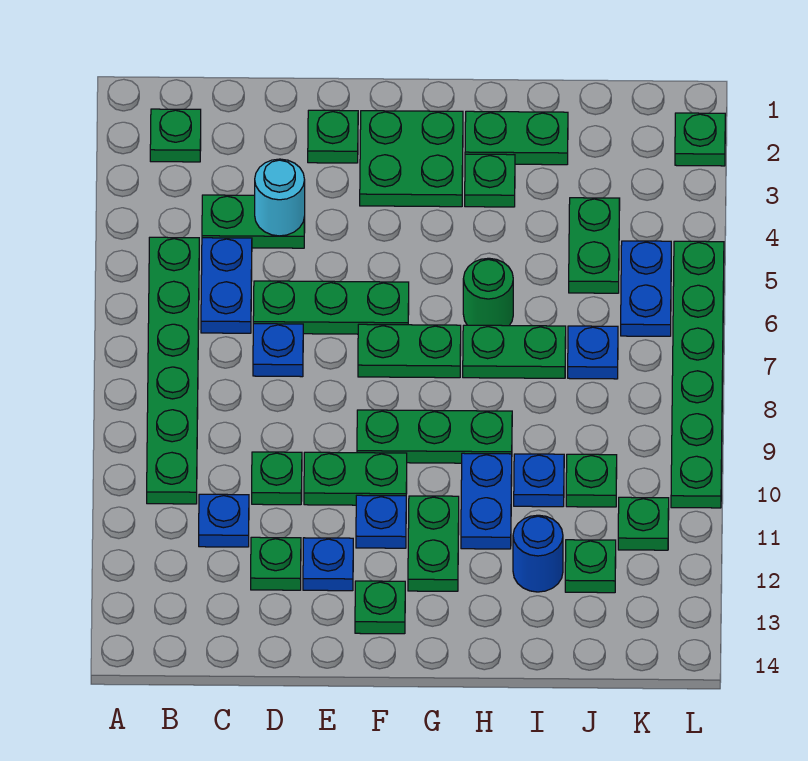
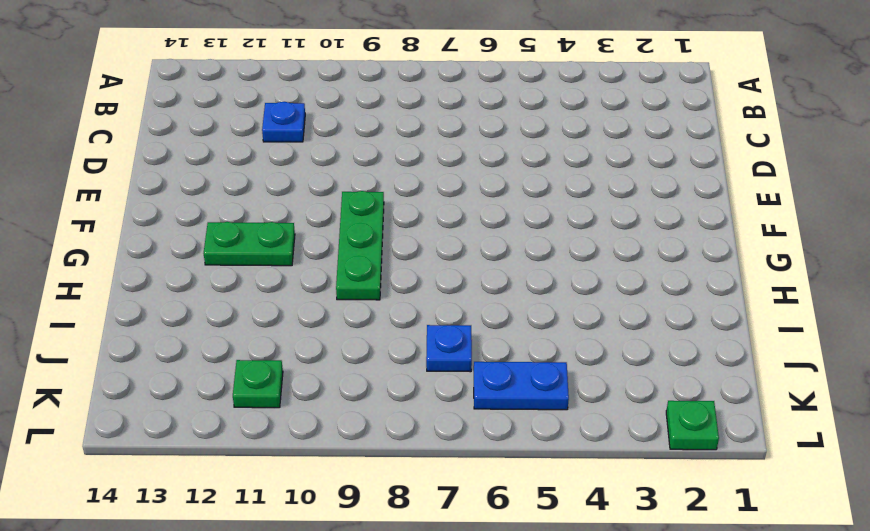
none -> green 1x1 plate [150,109,201,162]
none -> green 1x6 plate [147,237,199,504]
none -> green 1x2 plate [202,195,305,248]
none -> blue 1x2 plate [201,238,252,333]

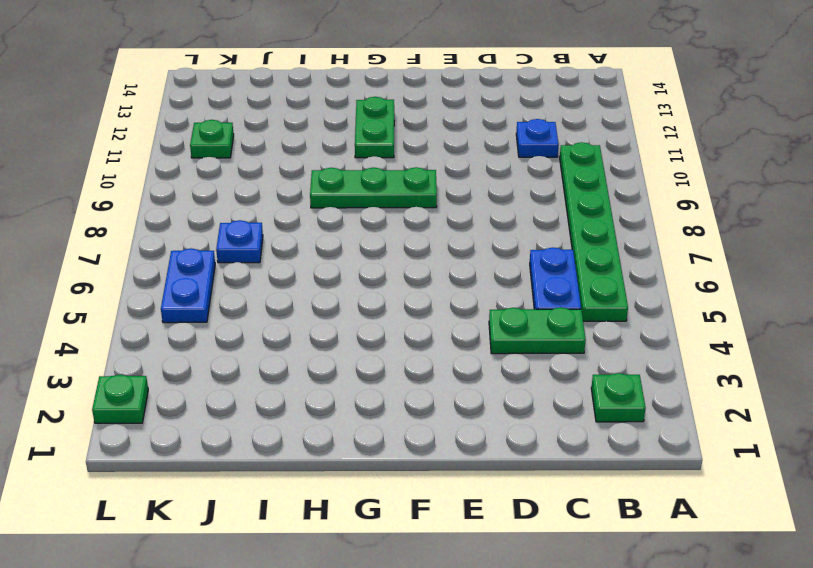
none -> green 1x3 plate [253,281,409,334]
none -> blue 1x1 plate [253,324,303,377]
none -> green 1x1 plate [252,452,302,505]
none -> green 1x1 plate [251,537,301,590]

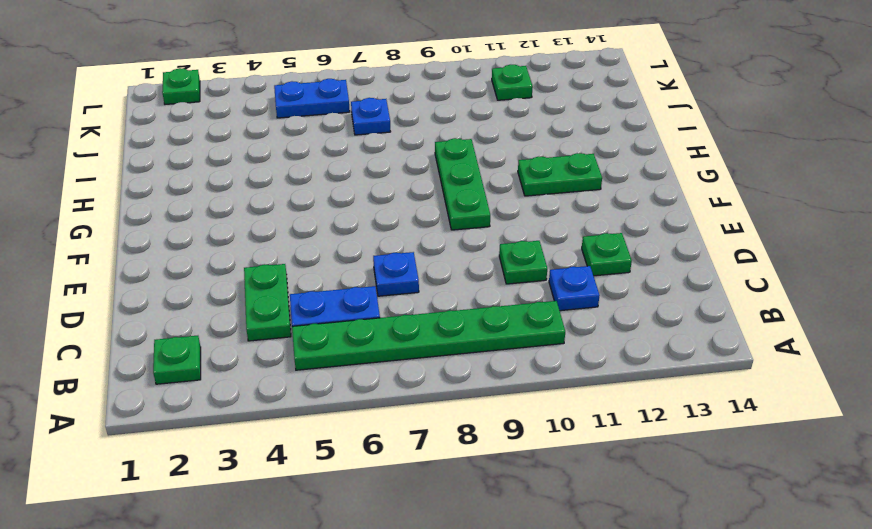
none -> green 1x3 plate [253,281,409,334]
none -> green 1x1 plate [308,110,358,163]
none -> green 1x2 plate [304,452,407,505]
none -> blue 1x1 plate [303,538,353,591]

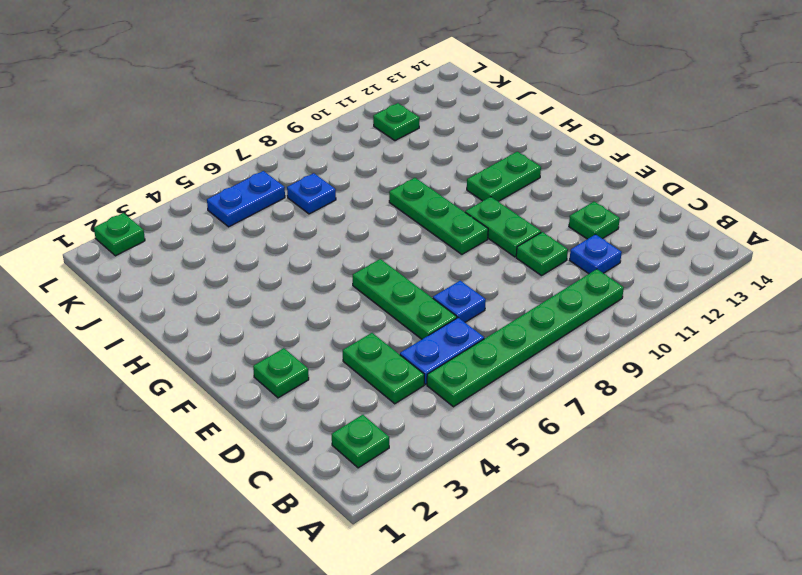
none -> blue 1x1 plate [303,538,353,591]
none -> green 2x2 plate [360,111,463,207]
none -> green 1x2 plate [358,324,461,378]
none -> blue 1x1 plate [356,495,406,548]

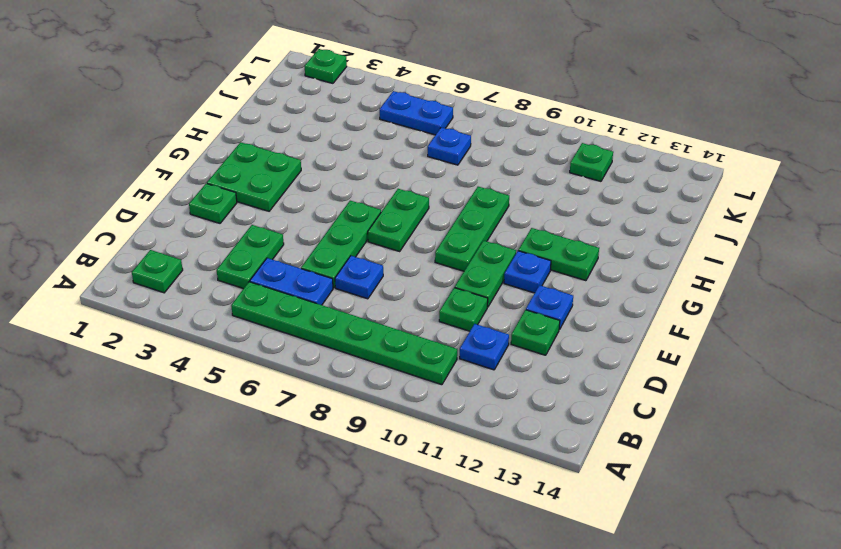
none -> green 1x1 plate [355,581,405,634]
none -> green 1x2 plate [465,111,568,165]
none -> green 1x1 plate [465,154,515,207]
none -> green 1x1 round brick [463,258,513,326]

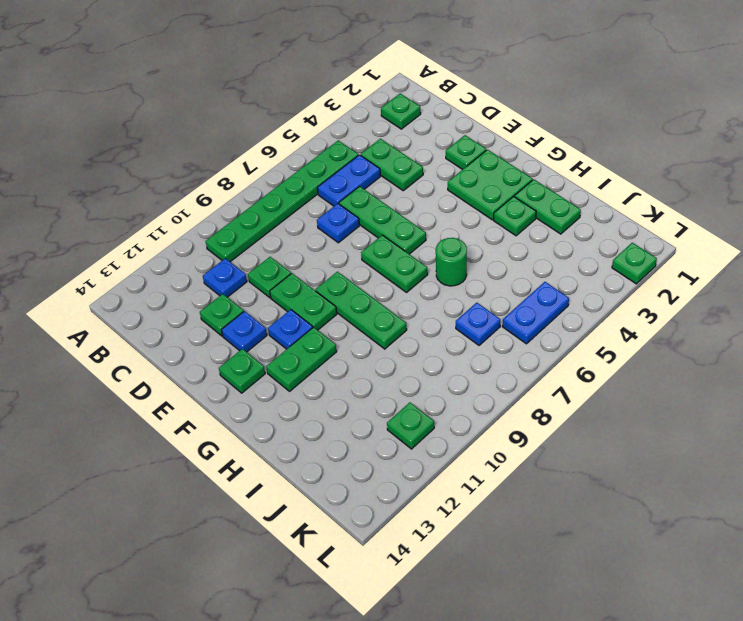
none -> green 1x2 plate [463,325,566,378]
none -> blue 1x2 plate [461,453,512,549]
none -> blue 1x1 plate [514,454,564,507]
none -> blue 1x1 round brick [513,515,563,592]

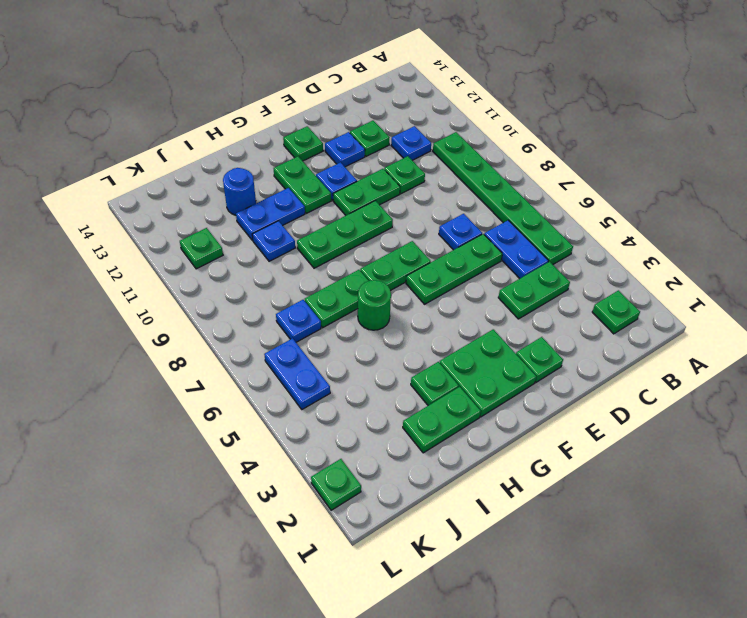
blue 1x2 plate [236,188,305,241] -> blue 1x2 plate turned to [461,453,512,549]
none -> green 1x2 plate [569,198,620,293]
none -> green 1x1 plate [566,454,617,507]
none -> green 1x1 plate [565,540,616,593]
none -> green 1x6 plate [671,241,724,508]

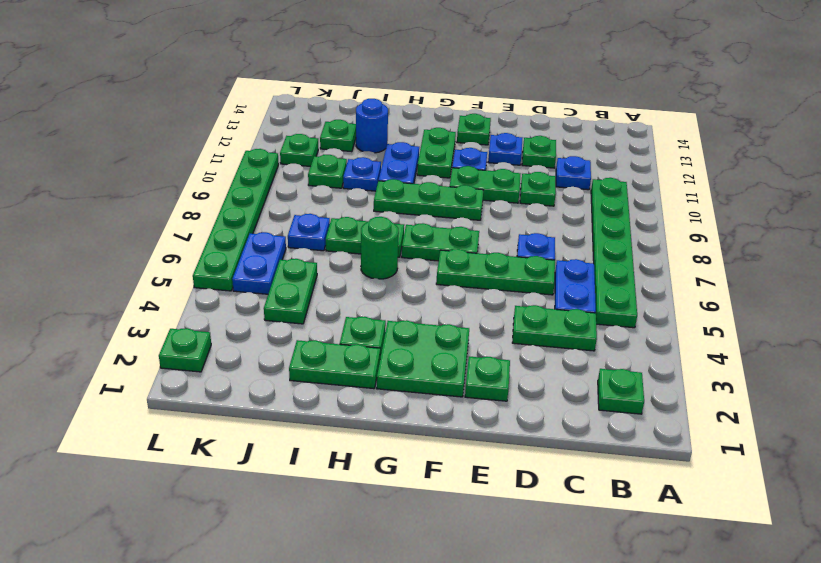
none -> cyan 1x1 round brick [255,159,305,236]

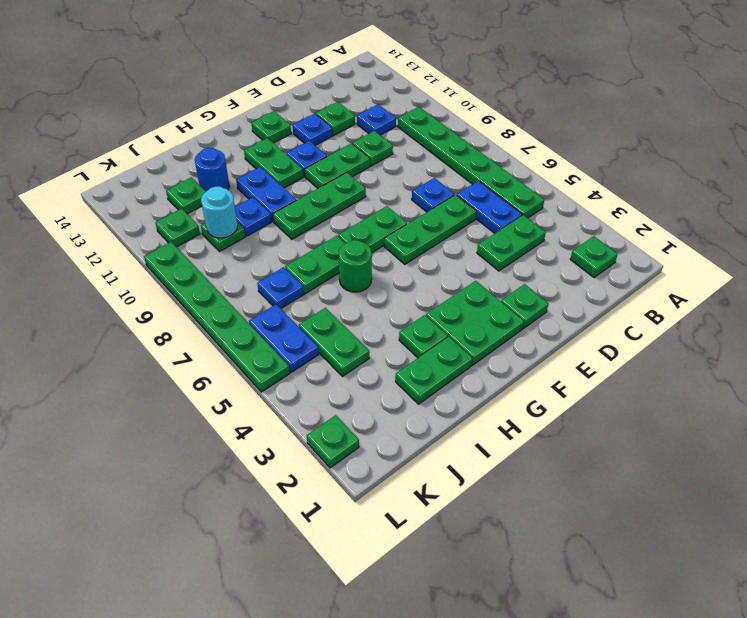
cyan 1x1 round brick [201,187,238,238] -> cyan 1x1 round brick moved to [255,159,305,236]

